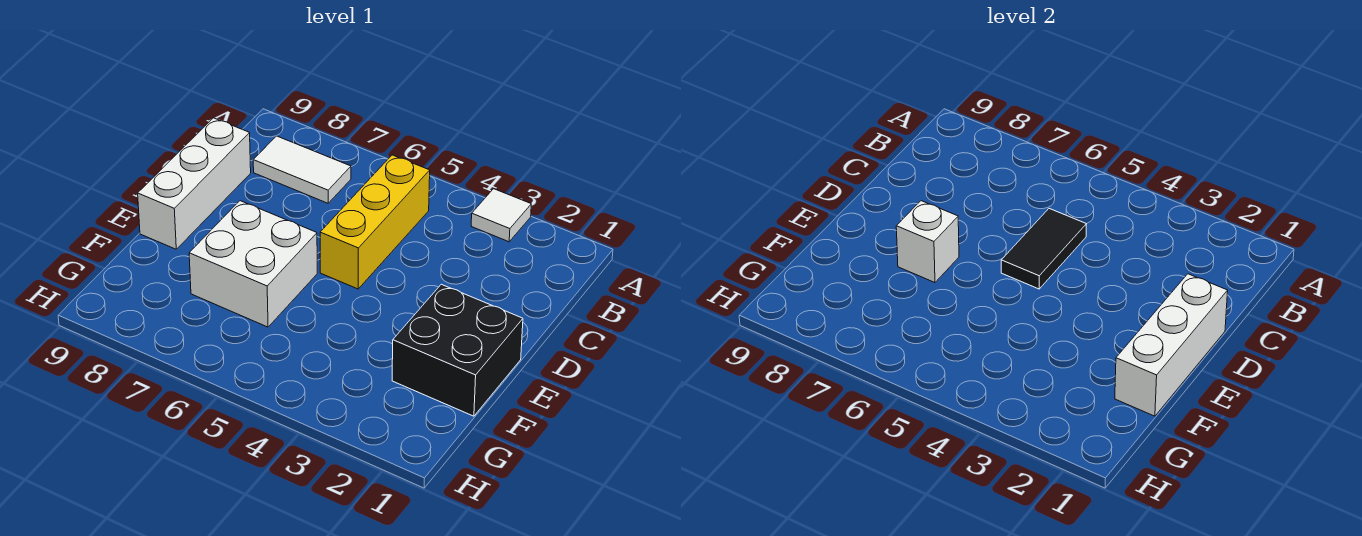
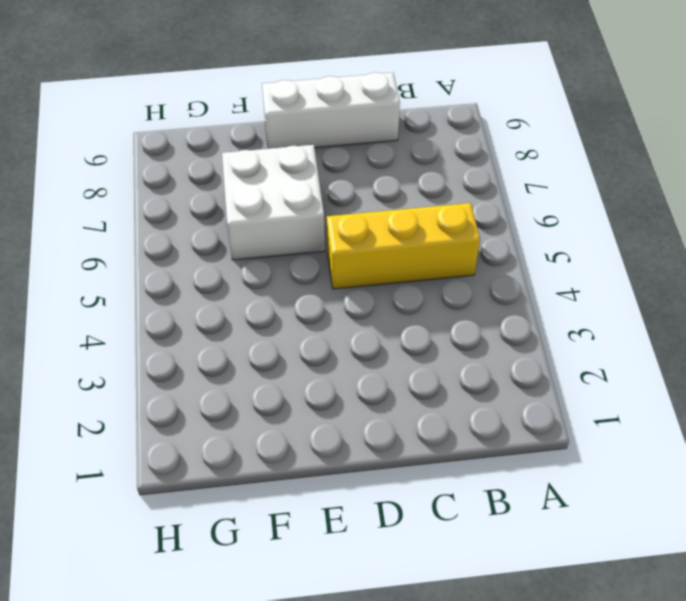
none -> white 1x1 tile [471,189,531,242]
none -> white 1x2 tile [253,136,351,203]

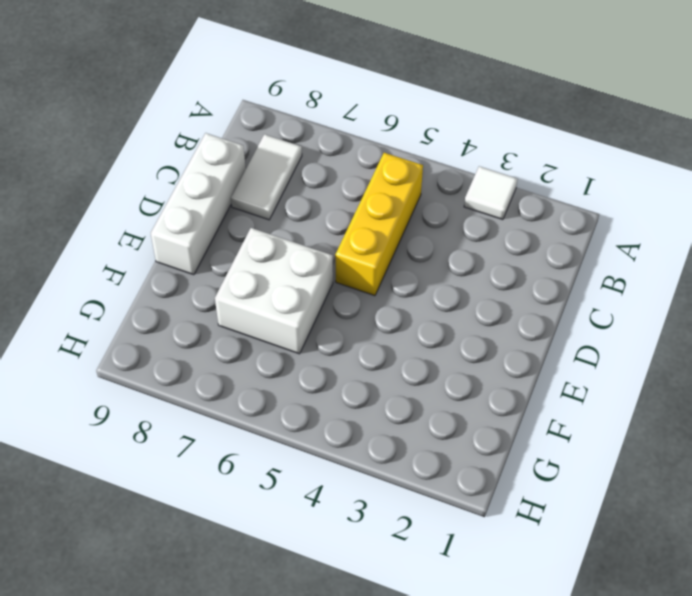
white 1x2 tile [231,134,302,220] -> white 1x2 tile turned to [253,136,351,203]
none -> black 2x2 brick [392,284,523,416]
none -> black 1x2 tile [1001,209,1086,289]

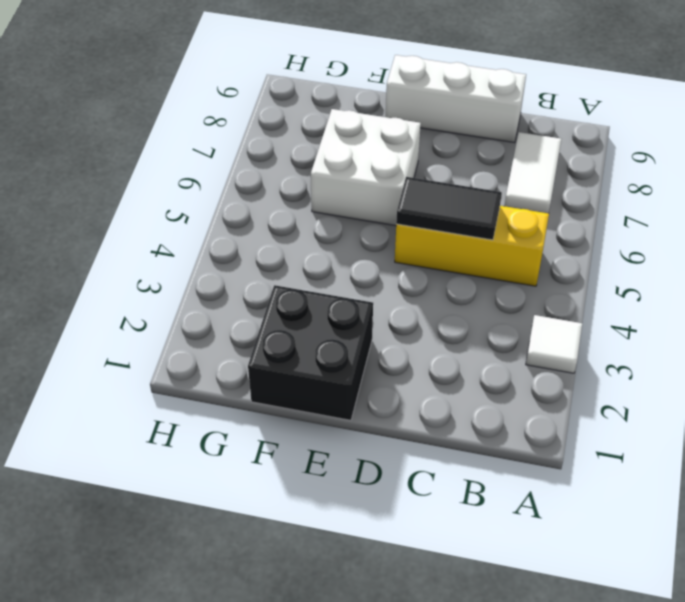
none -> white 1x3 brick [1115,274,1228,416]
none -> white 1x1 brick [896,201,959,283]

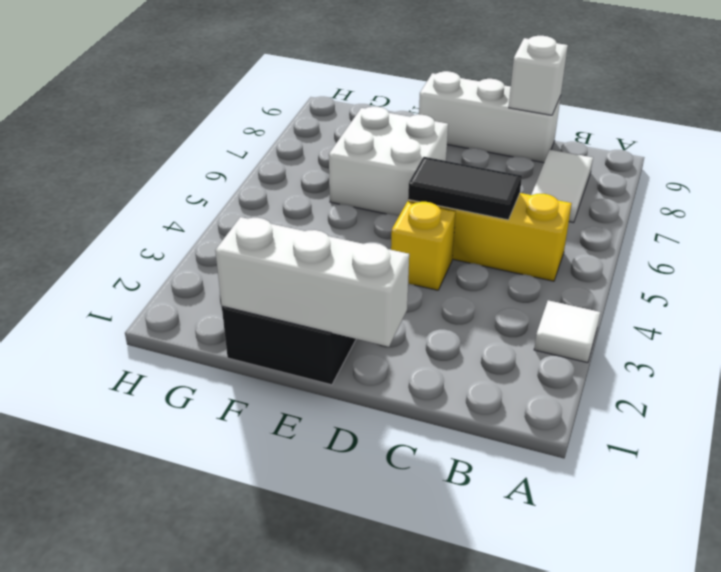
white 1x1 brick [509,36,568,115] -> white 1x1 brick moved to [896,201,959,283]
yellow 1x1 brick [391,202,456,290] -> none

